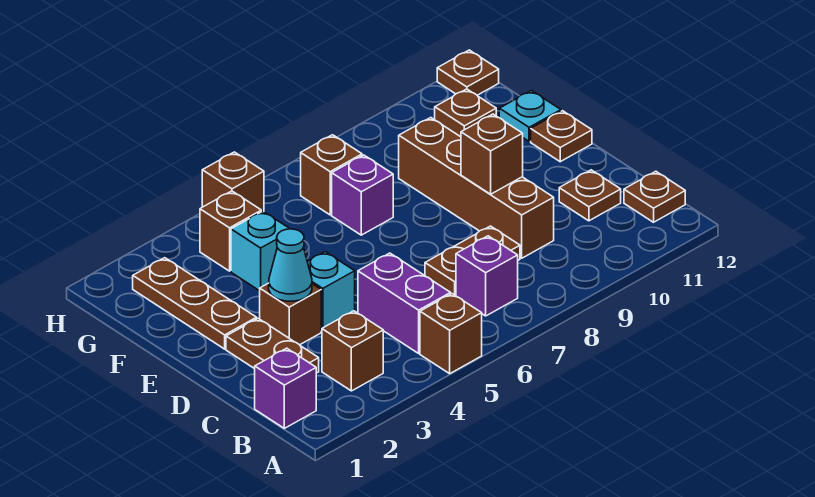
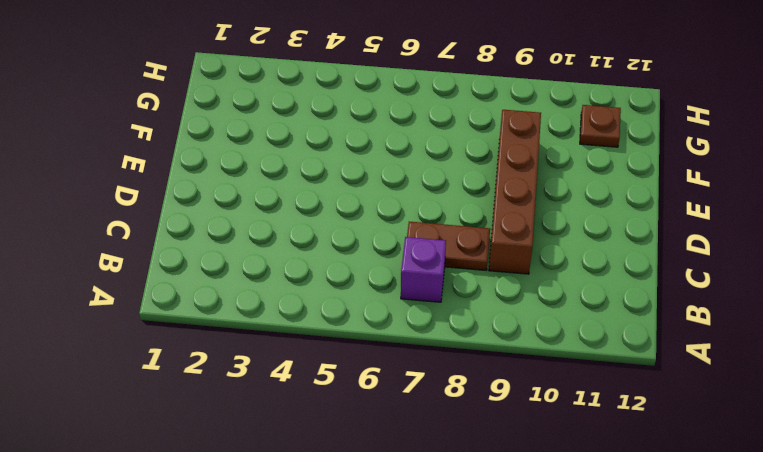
none -> brown 1x1 brick [420,294,482,374]
none -> purple 1x1 brick [255,348,316,428]
none -> brown 1x1 brick [322,311,383,391]

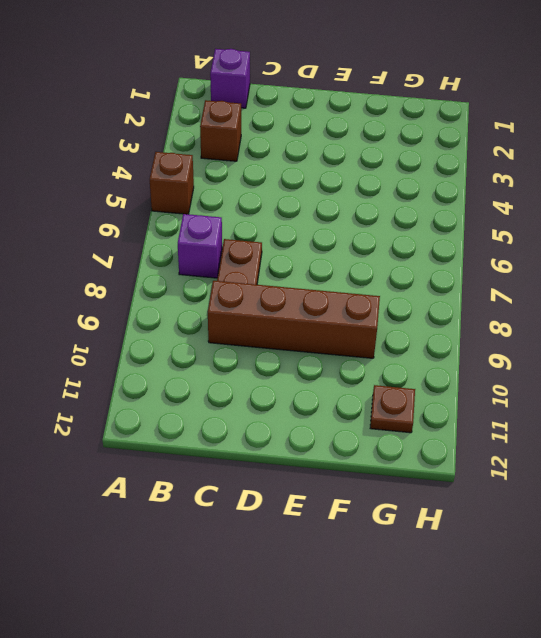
none -> purple 1x2 brick [358,253,451,353]
none -> brown 1x1 plate [624,171,685,222]
none -> brown 1x2 plate [226,319,319,373]

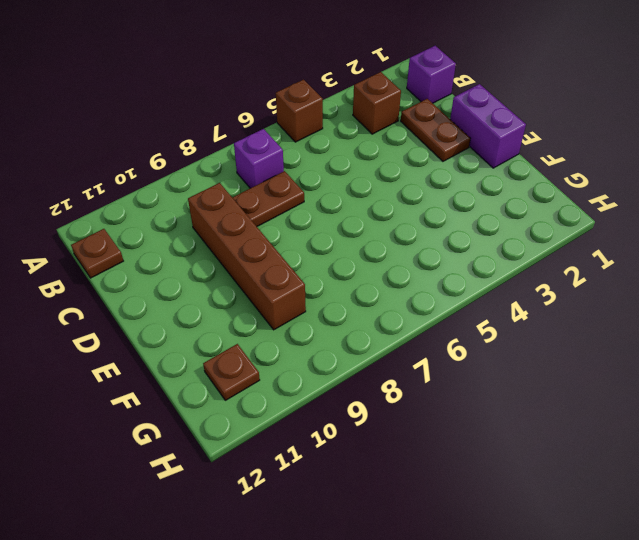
purple 1x2 brick [450,84,526,168] -> purple 1x2 brick moved to [358,253,451,353]
none -> brown 1x1 plate [559,170,621,221]
none -> brown 1x1 brick [260,283,321,345]
none -> cyan 1x1 brick [307,252,355,331]

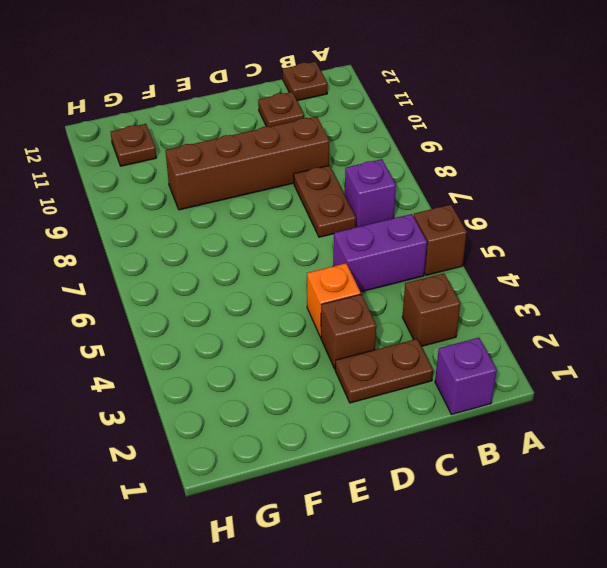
orange 1x1 brick [307,263,361,337] -> cyan 1x1 brick [307,252,355,331]
none -> brown 1x3 plate [133,258,257,349]
none -> brown 1x1 plate [531,111,592,162]
none -> cyan 1x1 brick [231,211,290,291]

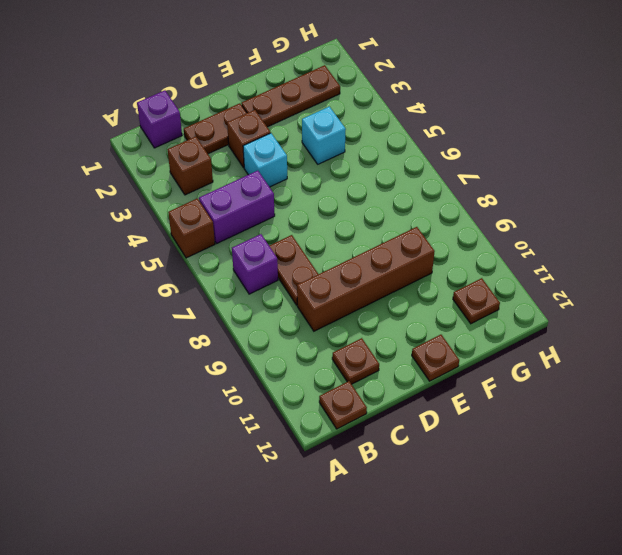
none -> purple 1x1 brick [332,155,393,235]
none -> cyan 1x1 plate [499,91,561,141]
none -> brown 1x1 brick [200,191,261,271]

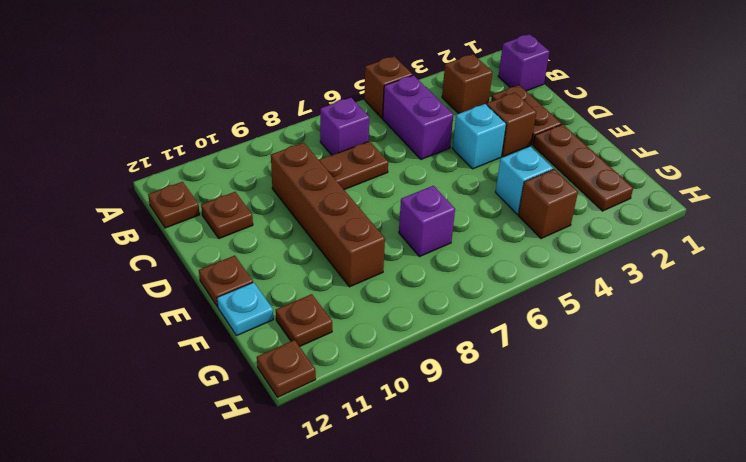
none -> brown 1x1 brick [301,135,362,215]
none -> brown 1x1 brick [202,152,264,212]
none -> cyan 1x1 cone [269,229,312,301]

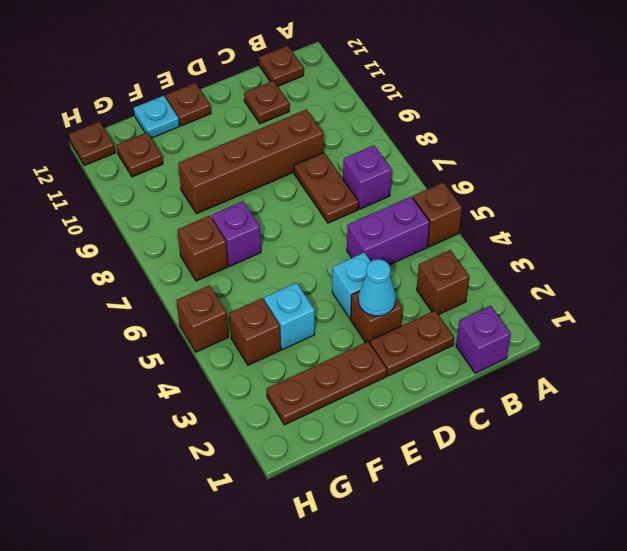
none -> brown 1x1 brick [461,114,523,194]

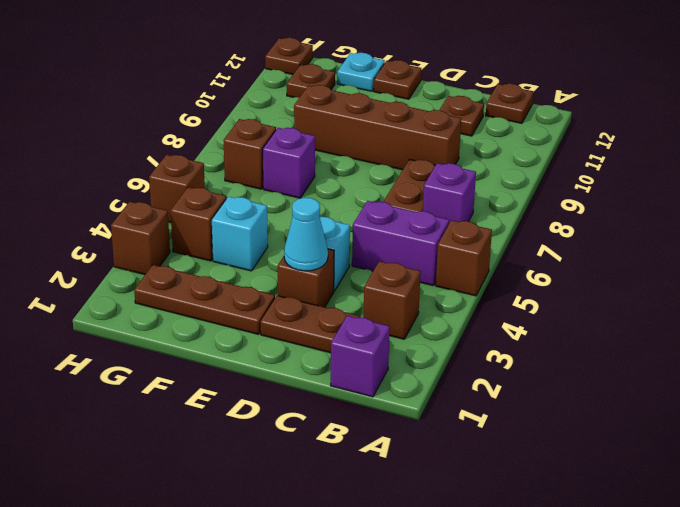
brown 1x1 brick [111,202,170,275] -> brown 1x1 brick moved to [461,114,523,194]

